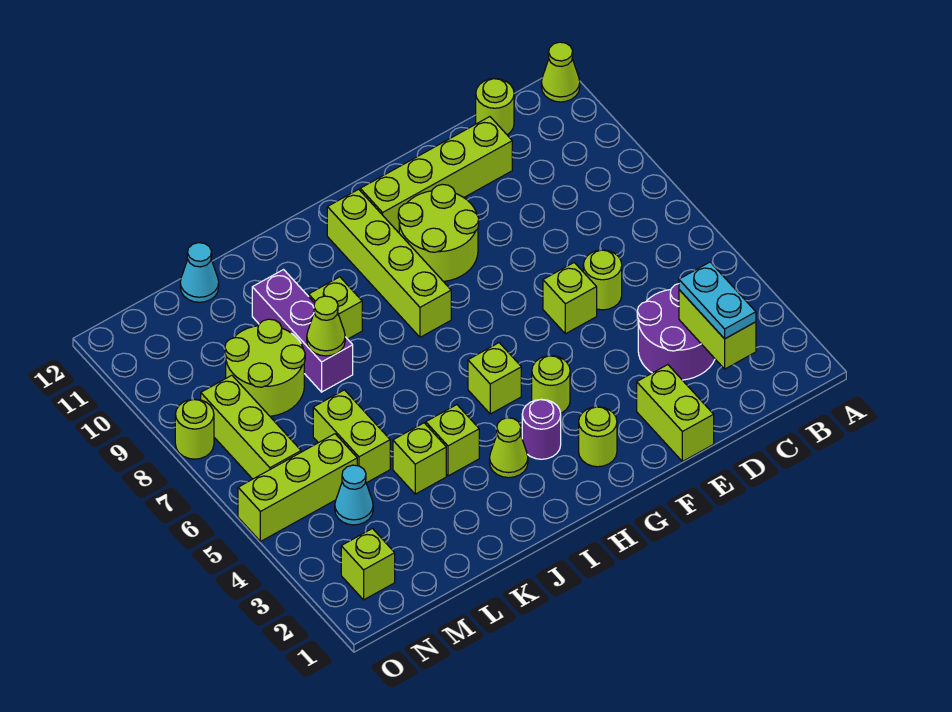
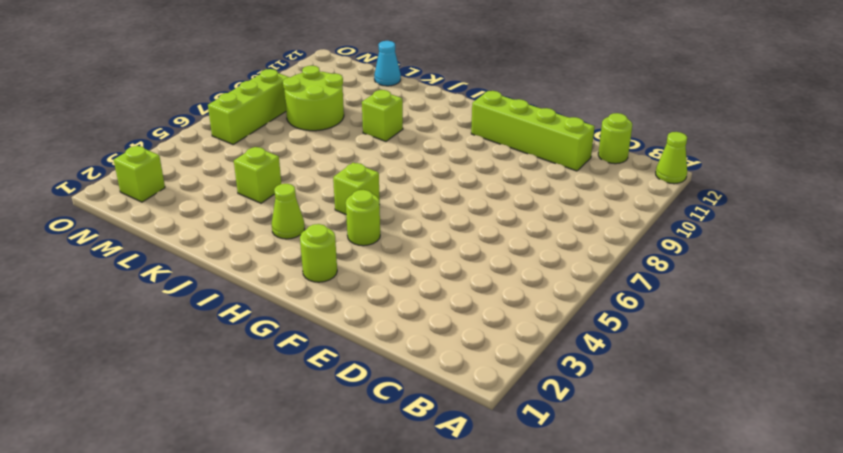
none -> purple 2x2 round brick [637,284,715,380]
none -> lime 1x1 round brick [583,250,622,310]
none -> lime 1x2 brick [637,365,714,461]

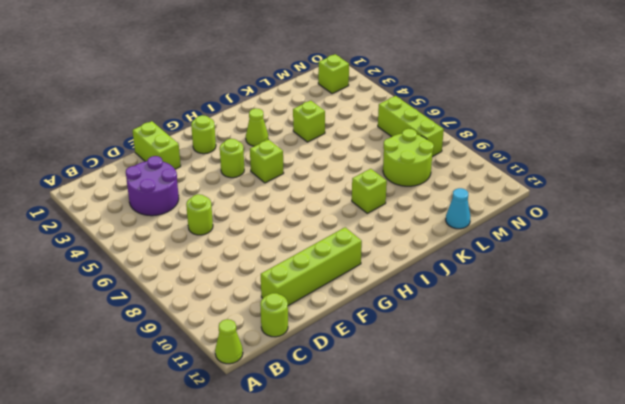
none -> lime 1x1 brick [543,263,597,334]
none -> lime 2x2 round brick [398,184,479,281]
none -> purple 1x1 round brick [522,399,561,459]

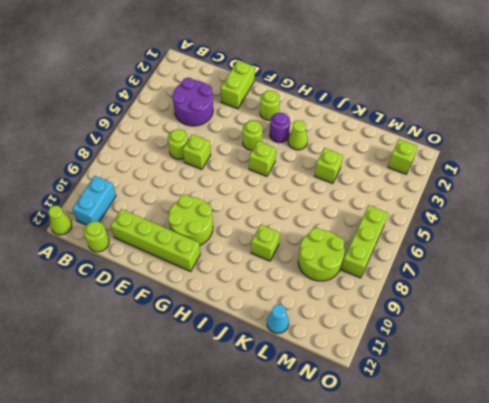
cyan 1x2 brick [72,176,116,225] -> none
none -> lime 1x4 brick [327,189,451,337]
none -> lime 1x1 brick [426,405,479,476]
none -> purple 1x3 brick [252,270,353,392]

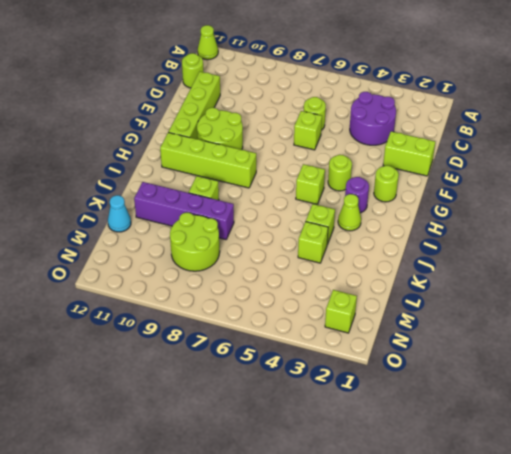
purple 1x4 brick [134,182,234,240] -> purple 1x3 brick [252,270,353,392]
none -> lime 1x2 brick [313,390,390,483]
none -> cyan 1x1 cone [335,465,373,525]
none -> lime 1x3 brick [238,434,357,542]

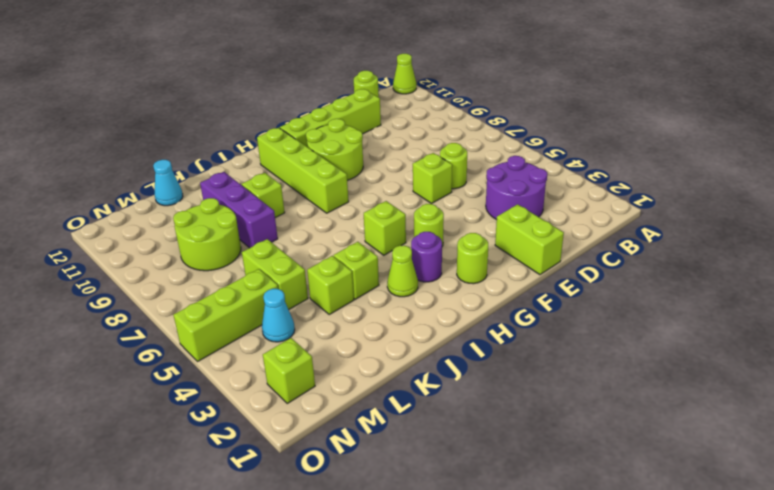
none -> lime 1x3 brick [201,375,301,479]
none -> lime 1x1 round brick [175,399,214,459]
none -> lime 1x2 brick [679,290,756,369]

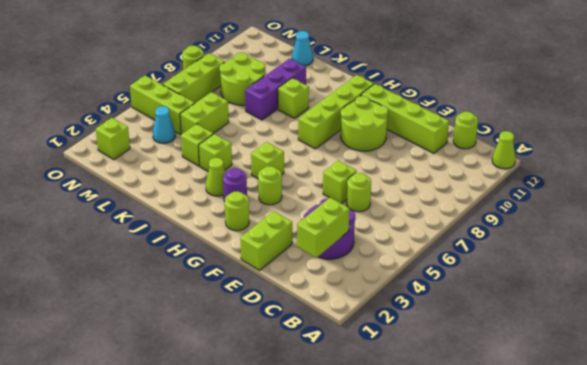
none -> lime 1x1 cone [307,296,345,356]
none -> cyan 1x2 plate [679,262,756,339]

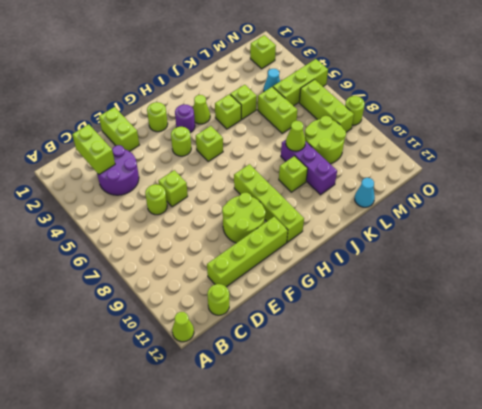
none -> cyan 1x2 plate [679,262,756,339]

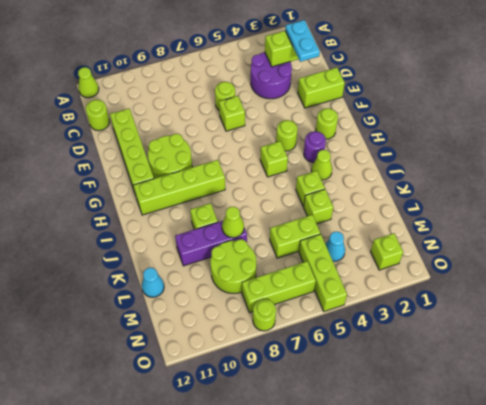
cyan 1x2 plate [285,20,320,62] -> cyan 1x2 plate turned to [679,262,756,339]

